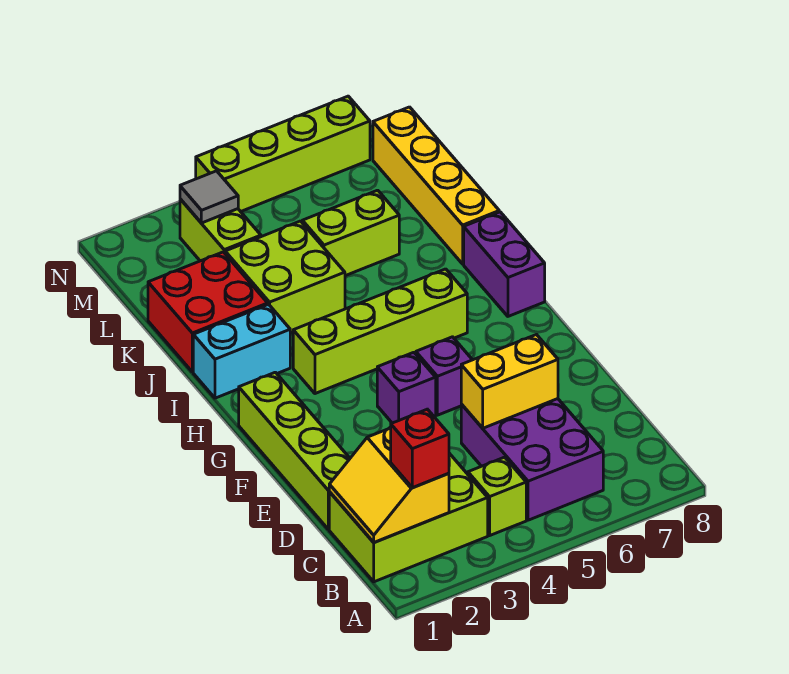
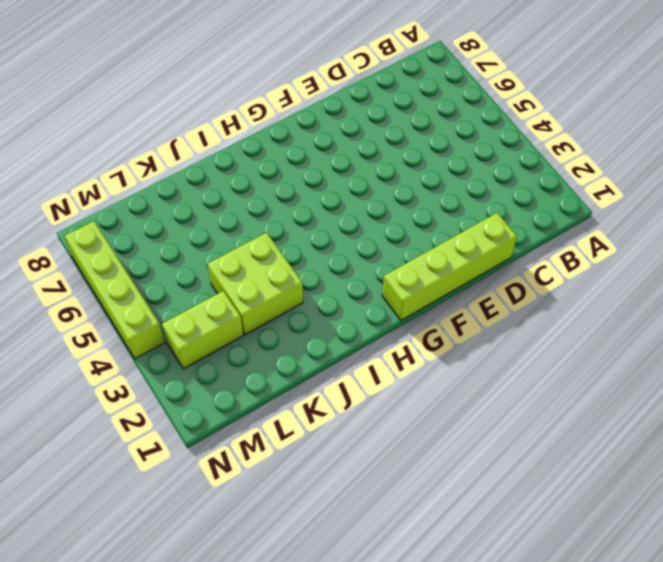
none -> lime 2x3 brick [329,453,488,582]
none -> lime 1x1 brick [468,457,526,535]
none -> purple 2x3 brick [461,399,603,520]

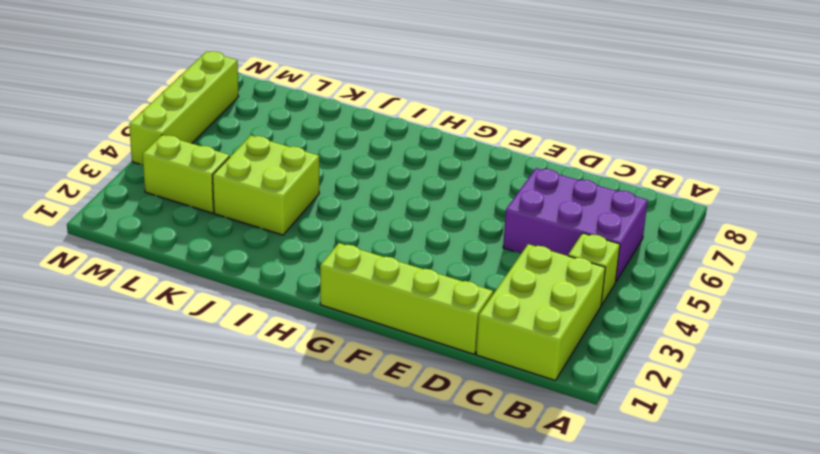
none -> purple 1x1 brick [377,352,436,423]
none -> purple 1x1 brick [416,337,472,415]
none -> lime 1x4 brick [293,269,467,394]

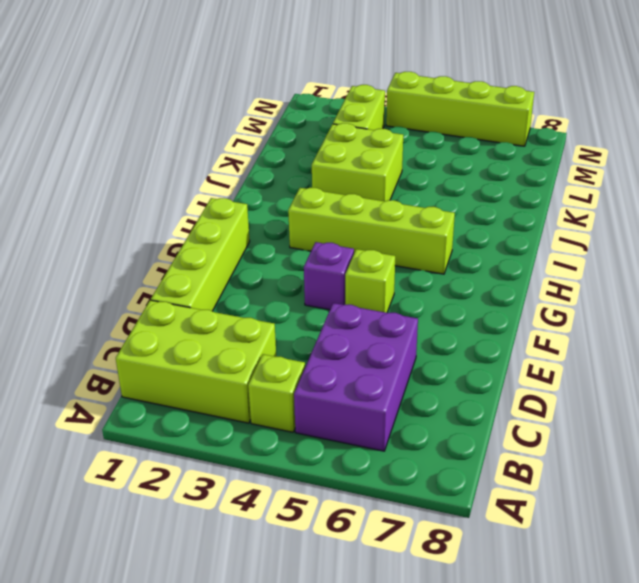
lime 1x1 brick [345,249,395,313] -> purple 1x1 brick [416,337,472,415]
none -> purple 1x2 brick [464,212,545,316]
none -> cyan 1x2 brick [193,304,290,398]
none -> red 2x2 brick [148,252,268,372]

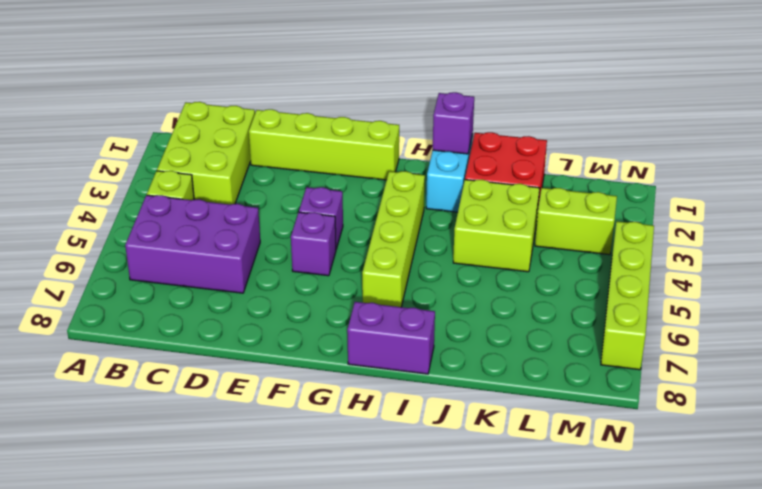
purple 1x1 brick [433,92,474,154] -> none
none -> yellow 1x4 brick [373,107,499,264]
none -> lime 1x2 brick [302,190,399,276]
none -> yellow 2x2 slope [329,427,449,542]

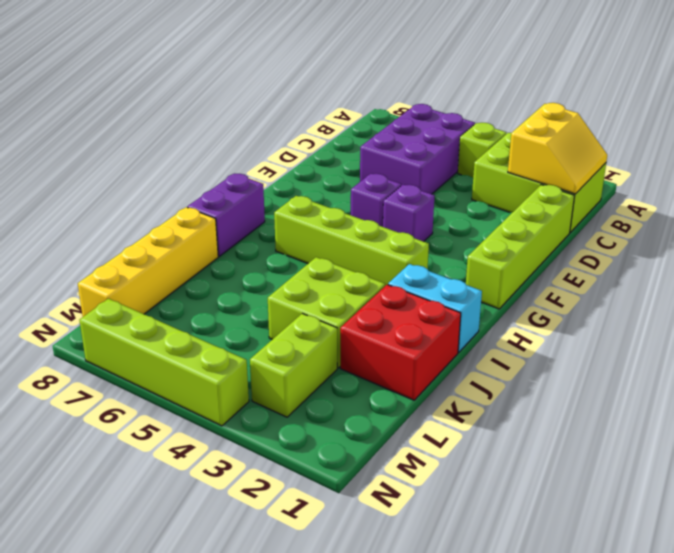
none -> lime 1x2 brick [302,190,399,276]
none -> yellow 1x2 brick [461,335,558,428]
none -> grey 1x1 tile [180,171,238,223]

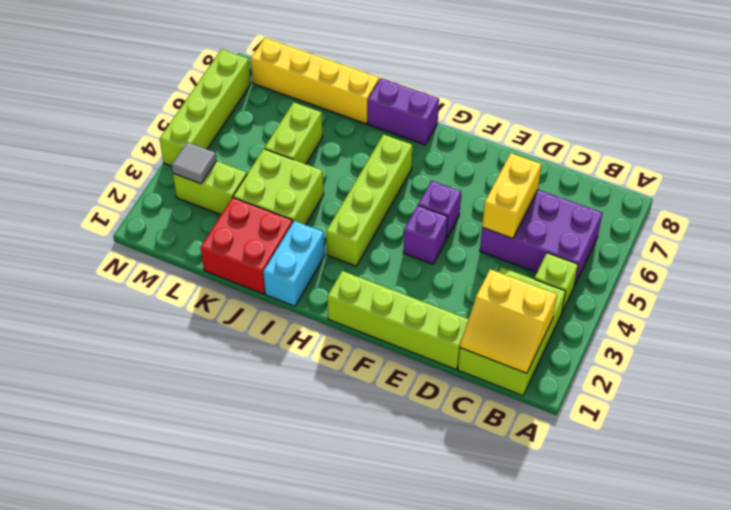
none -> red 1x1 brick [391,409,449,488]

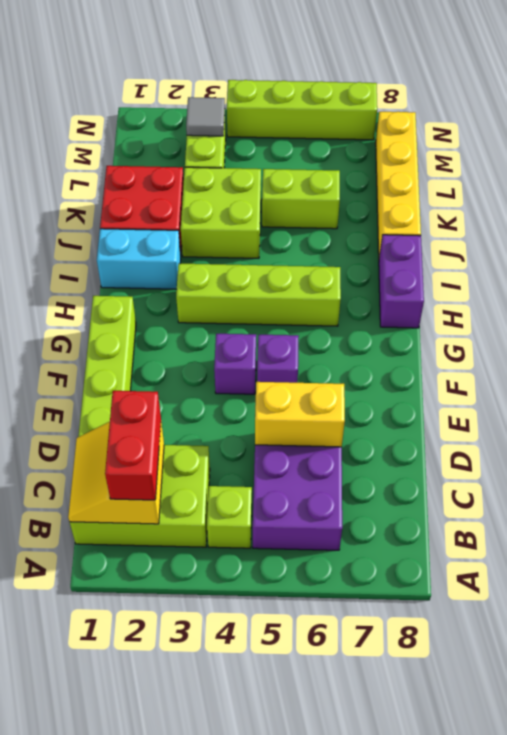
red 1x2 brick [105,391,161,500] -> red 1x1 brick [391,409,449,488]

